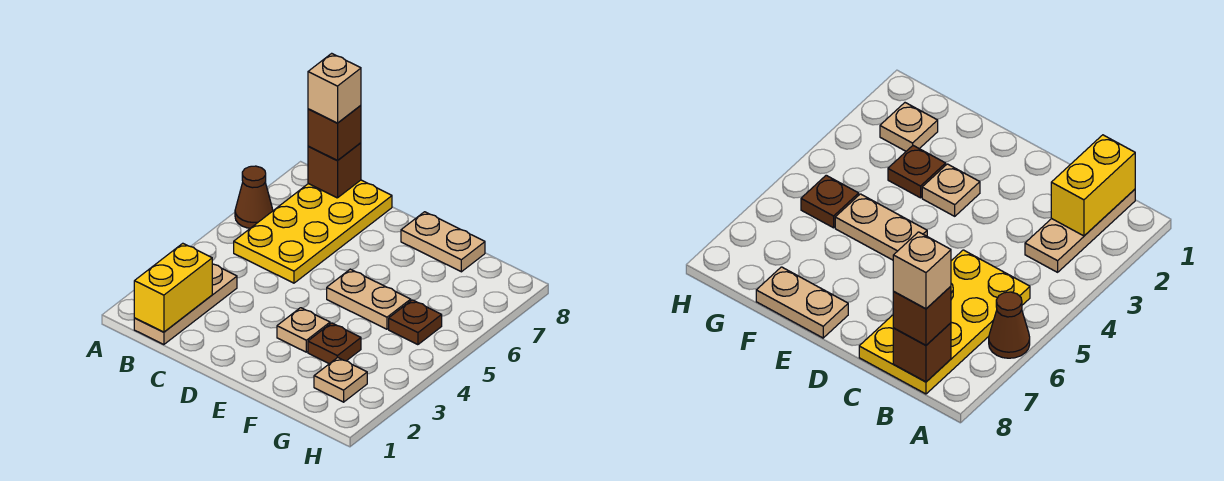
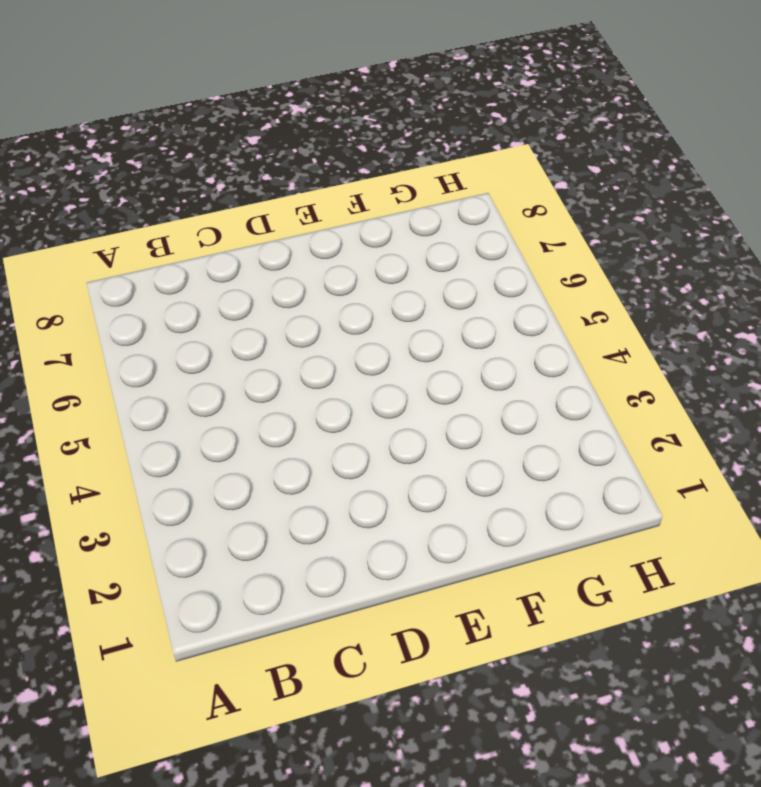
none -> brown 1x1 cone [235,166,273,228]
none -> tan 1x3 plate [134,264,237,345]
none -> yellow 2x4 plate [234,180,392,283]

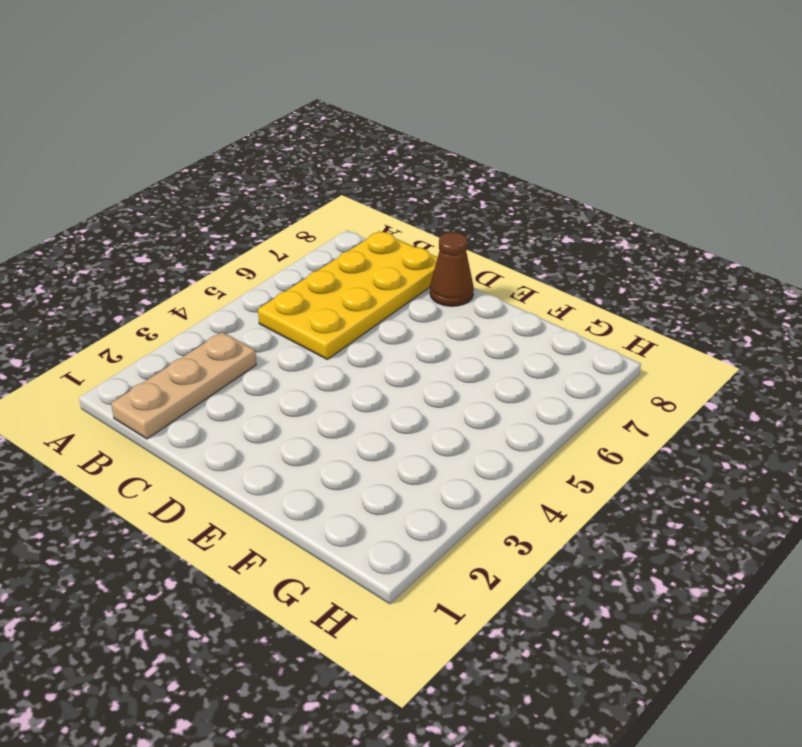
brown 1x1 cone [430,232,474,306] -> brown 1x1 cone moved to [235,166,273,228]
none -> tan 1x1 plate [277,308,330,352]
none -> tan 1x2 plate [327,269,411,329]
none -> tan 1x2 plate [401,212,485,272]

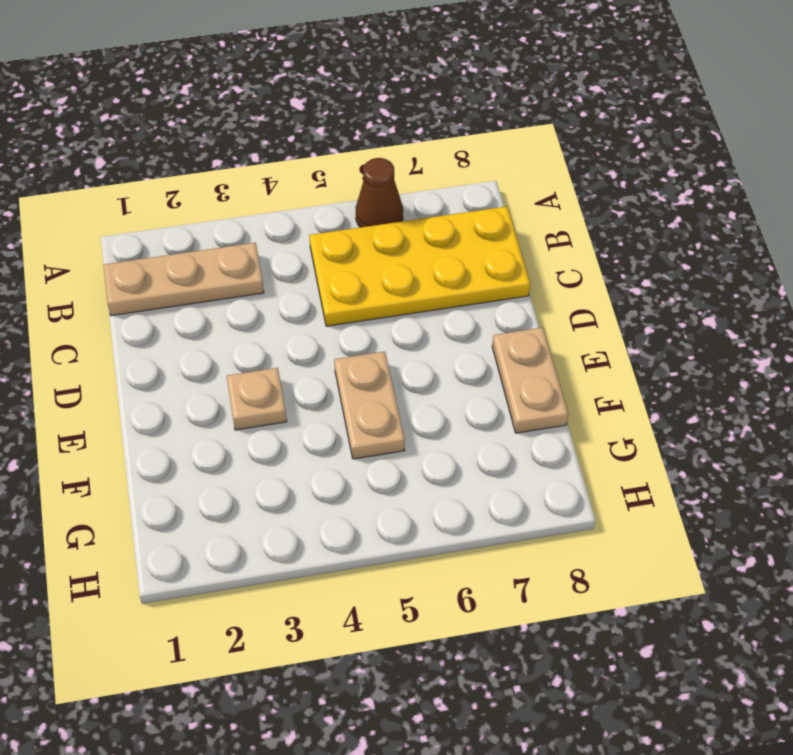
none -> brown 1x1 plate [308,323,361,364]
none -> tan 1x1 plate [314,357,367,402]
none -> brown 1x1 plate [389,300,442,345]

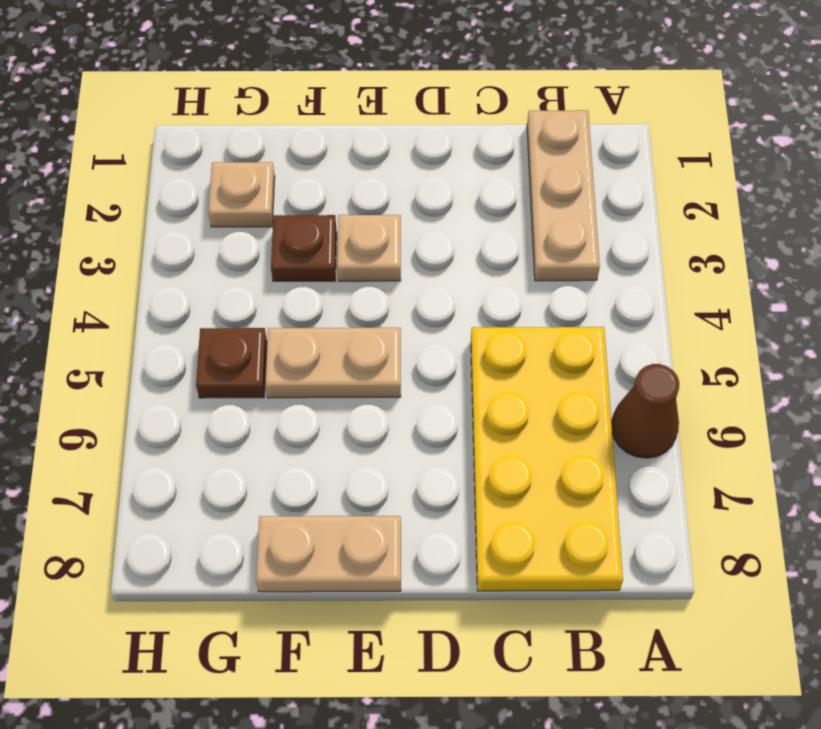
none -> yellow 1x2 brick [134,243,212,332]
none -> brown 1x1 brick [308,143,361,198]
none -> brown 1x1 brick [308,106,361,161]

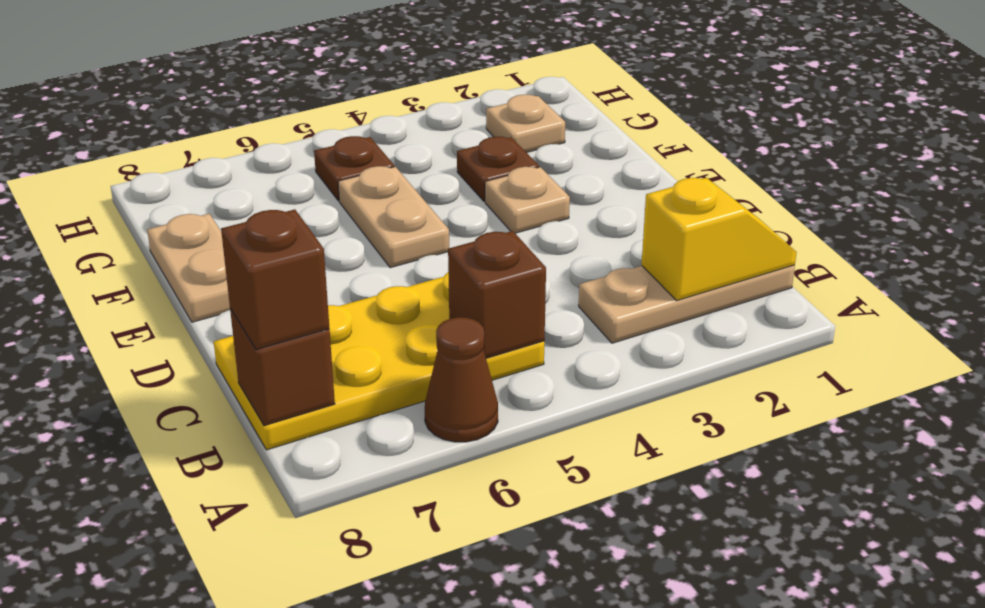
yellow 1x2 slope [642,178,797,300] -> yellow 1x2 brick [134,243,212,332]
brown 1x1 brick [448,231,546,358] -> none
none -> tan 1x1 brick [308,53,361,123]

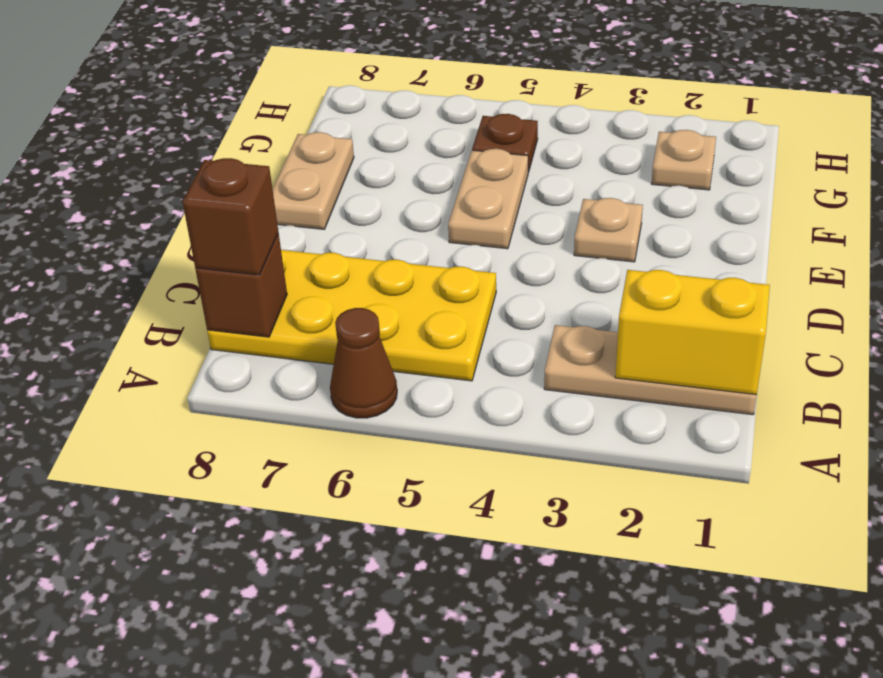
none -> brown 1x1 plate [308,323,361,364]
none -> tan 1x1 brick [308,53,361,123]

